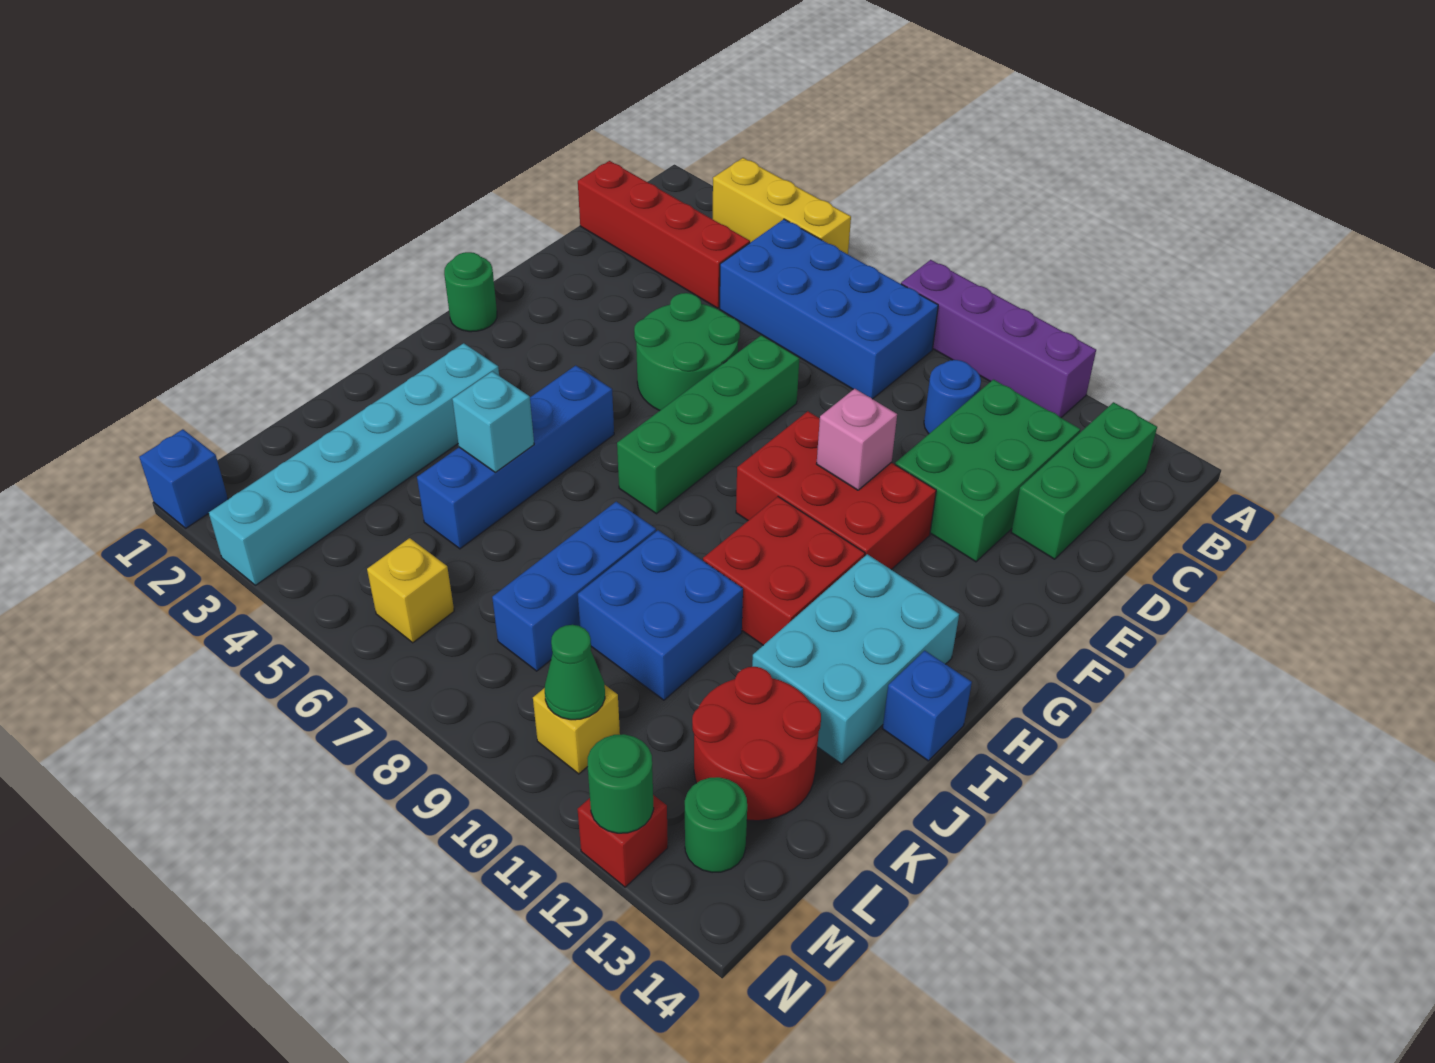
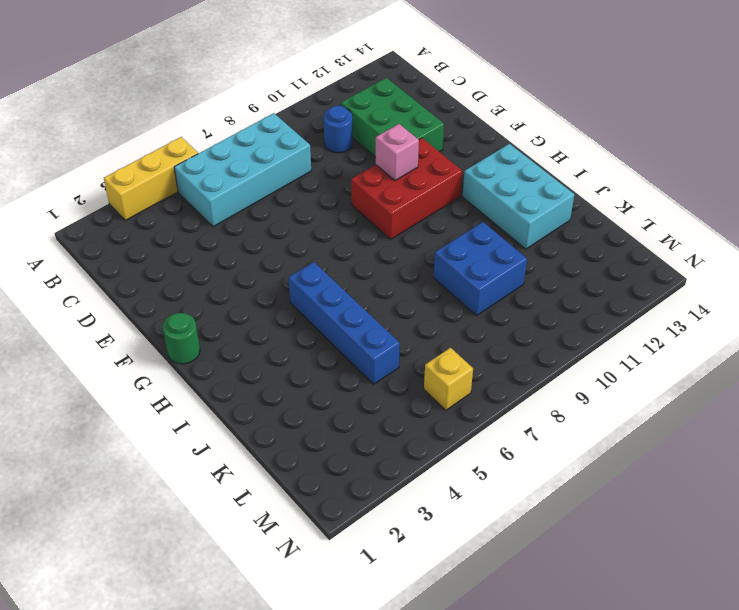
cyan 2x4 brick [174,113,311,227] -> blue 2x4 brick [720,219,938,399]
none -> purple 1x4 brick [901,260,1096,418]
none -> green 1x3 brick [1011,402,1157,559]
none -> red 1x4 brick [578,161,750,308]

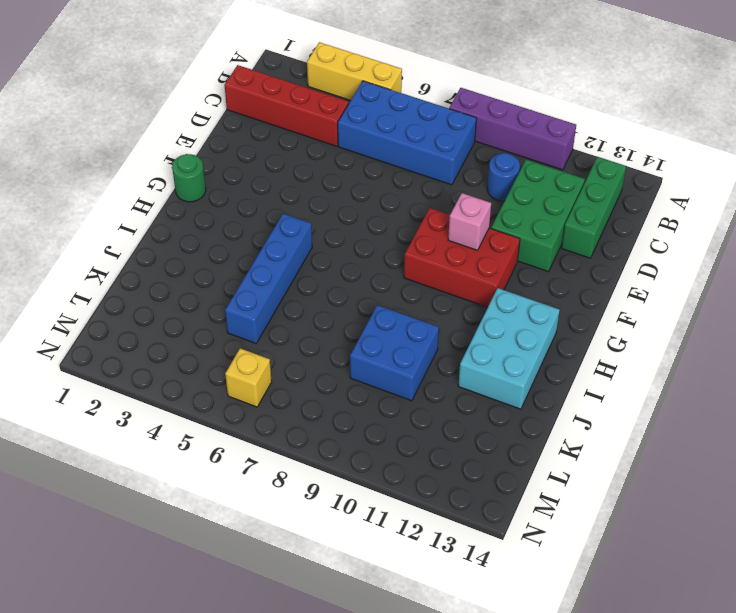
none -> green 2x2 round brick [634,293,740,411]
none -> green 1x4 brick [617,335,799,514]
none -> red 2x2 brick [703,497,865,645]

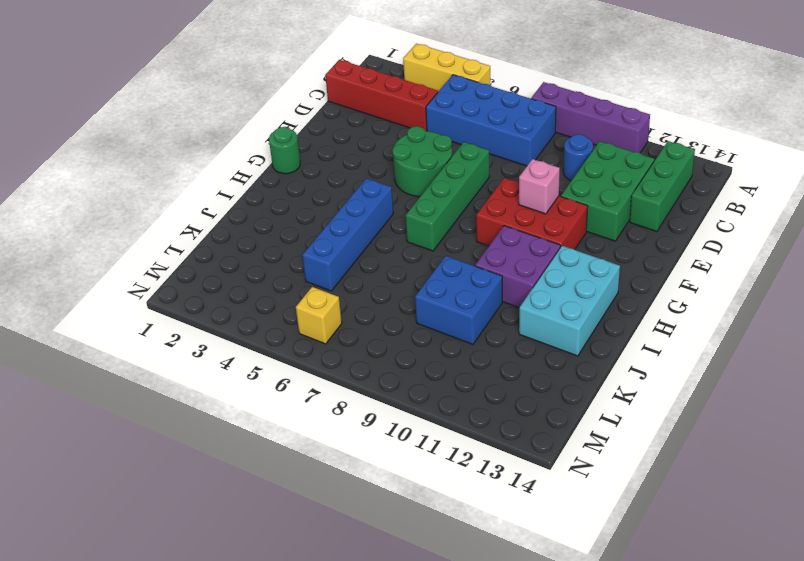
purple 2x2 brick [475,226,560,308] -> red 2x2 brick [703,497,865,645]
none -> cyan 1x6 brick [209,343,499,585]
none -> blue 1x1 brick [882,651,972,761]
none -> blue 1x3 brick [492,502,656,671]

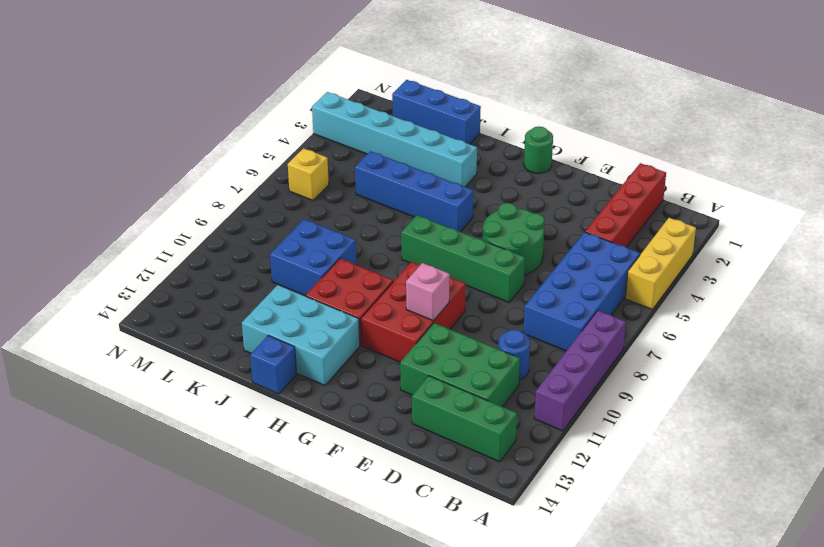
blue 1x3 brick [392,80,481,144] -> blue 1x3 brick moved to [492,502,656,671]
none -> red 2x2 round brick [692,667,821,821]
none -> yellow 1x1 brick [533,685,620,774]
none -> green 1x1 round brick [685,777,747,873]

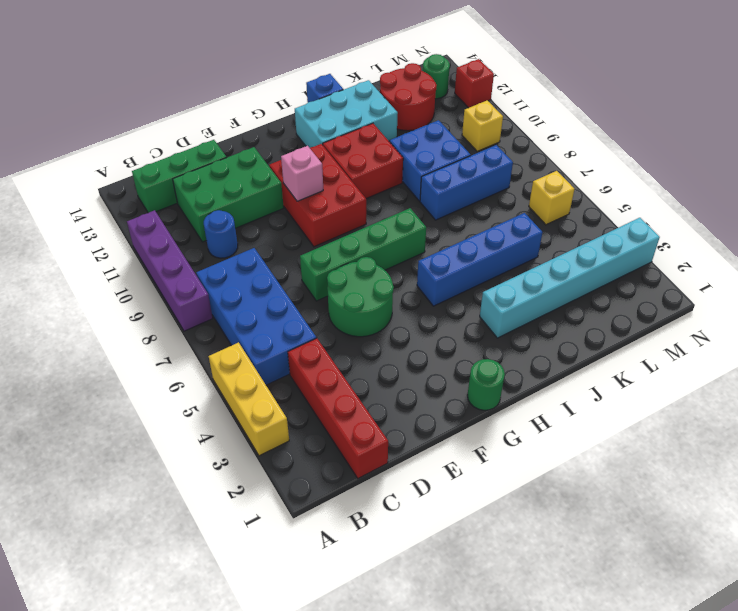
none -> blue 1x1 brick [139,429,228,528]
none -> cyan 1x1 brick [452,371,534,472]
none -> green 1x1 cone [545,625,605,720]

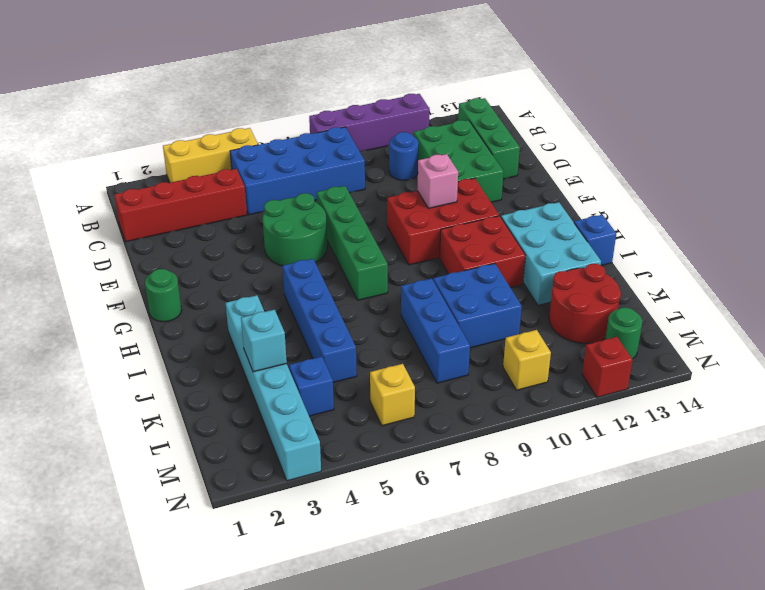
cyan 1x1 brick [241,310,287,372] -> cyan 1x1 brick moved to [452,371,534,472]
blue 1x1 brick [289,357,334,416] -> blue 1x1 brick moved to [139,429,228,528]
none -> green 1x1 cone [545,625,605,720]
none -> green 1x1 round brick [587,734,654,833]

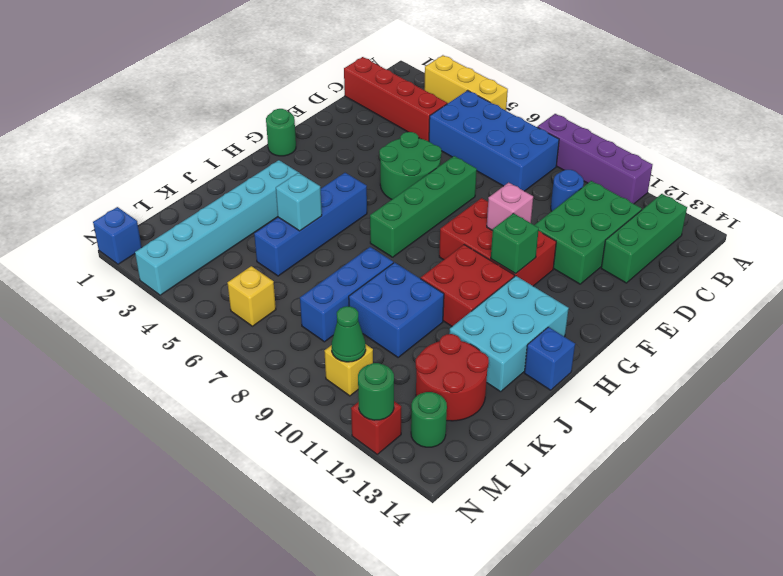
green 1x1 brick [491,213,539,274] -> none

